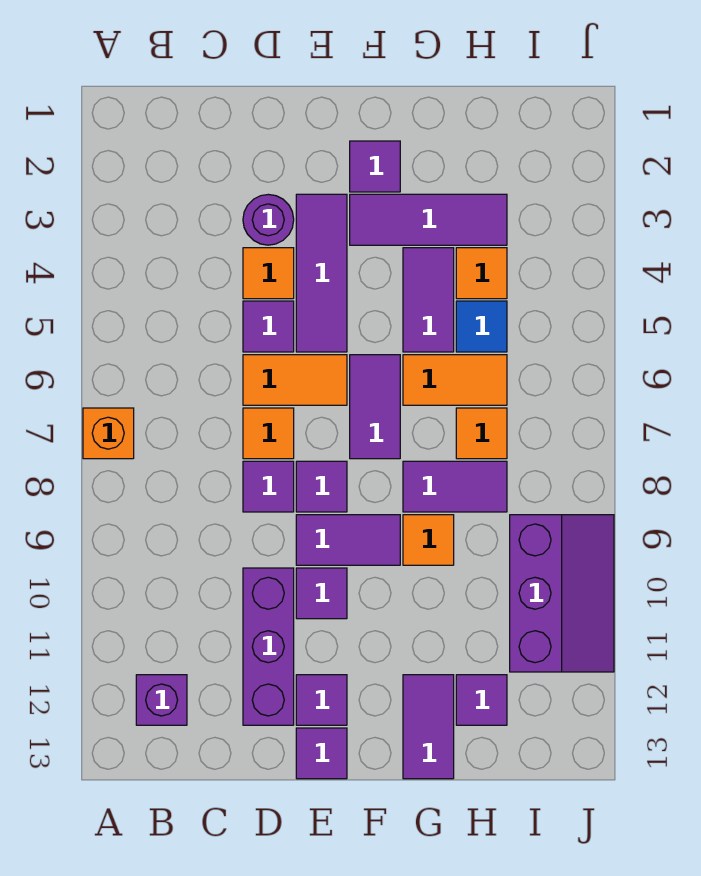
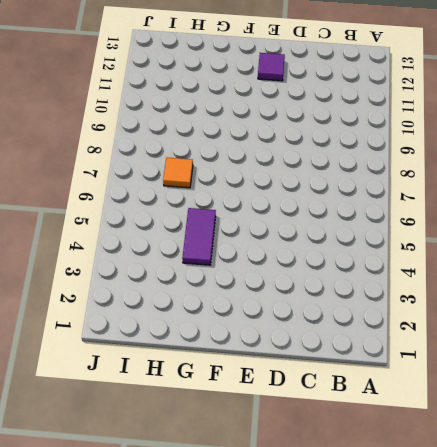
none -> orange 1x1 brick [83,408,134,459]
none -> purple 1x1 brick [136,675,187,725]
none -> purple 1x1 round brick [243,194,294,245]

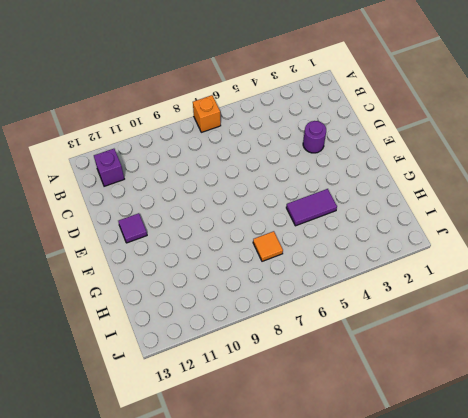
none -> orange 1x1 tile [243,248,294,299]
none -> purple 1x1 tile [243,301,294,352]
none -> orange 1x2 tile [243,355,347,405]

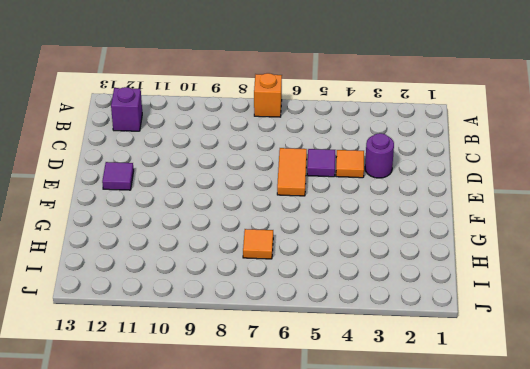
none -> orange 1x1 tile [243,408,294,459]
none -> purple 1x1 tile [243,461,294,512]
none -> purple 1x3 brick [243,568,294,725]

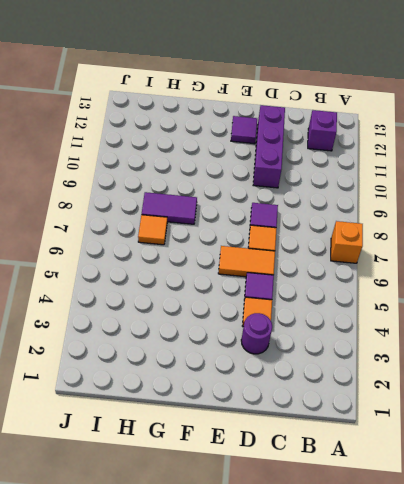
none -> purple 1x3 tile [296,194,347,352]
none -> purple 1x1 tile [296,461,347,512]
none -> purple 1x2 tile [296,515,400,565]

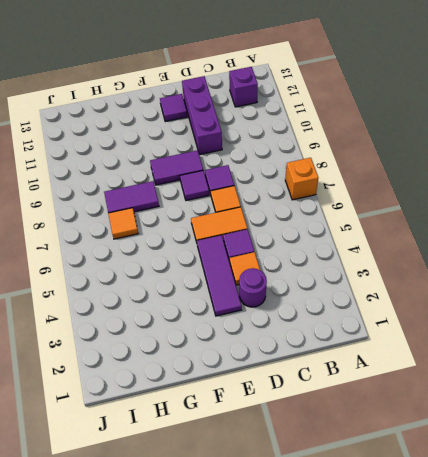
none -> purple 1x1 tile [296,568,347,619]
none -> purple 1x1 tile [296,728,347,779]
none -> purple 1x1 tile [350,141,400,192]

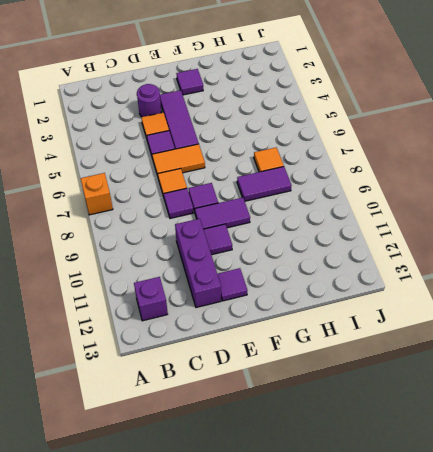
none -> purple 1x1 tile [296,728,347,779]
none -> purple 1x3 tile [350,194,507,245]
none -> purple 1x2 tile [350,355,400,459]

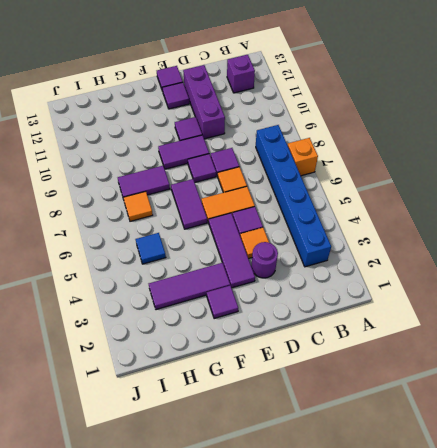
blue 1x6 brick [256,125,331,267] -> none
none -> purple 1x2 tile [403,248,454,352]
none -> orange 1x2 tile [403,355,507,405]
none -> orange 1x1 tile [403,515,454,565]

